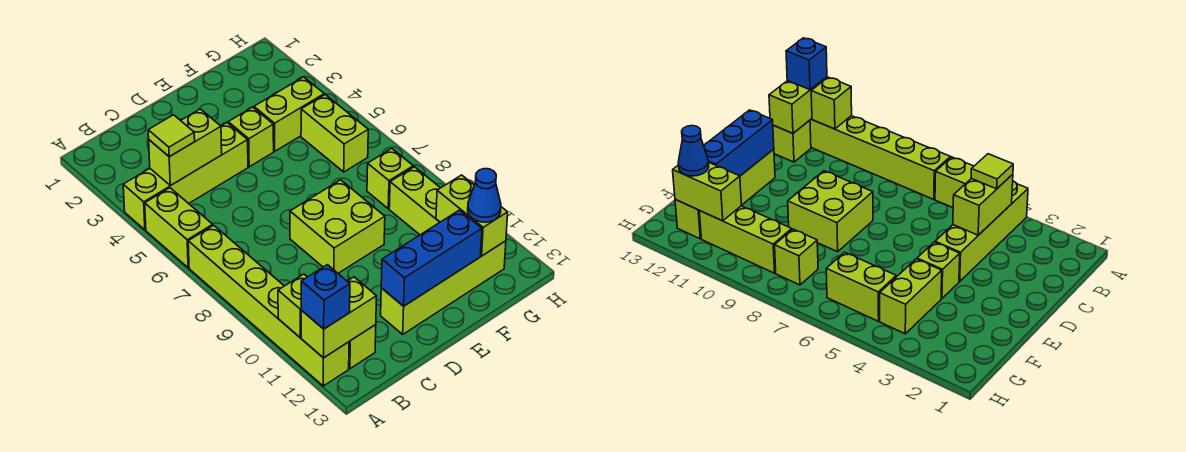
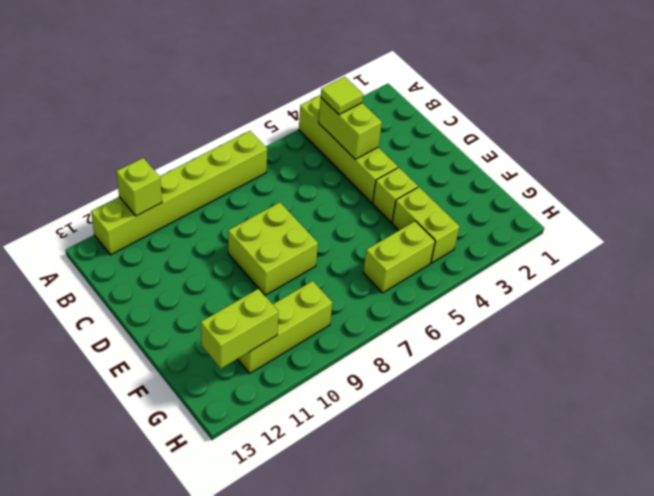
none -> lime 1x2 brick [145,188,213,268]
none -> lime 1x1 brick [349,325,376,369]
none -> lime 1x4 brick [381,241,506,334]

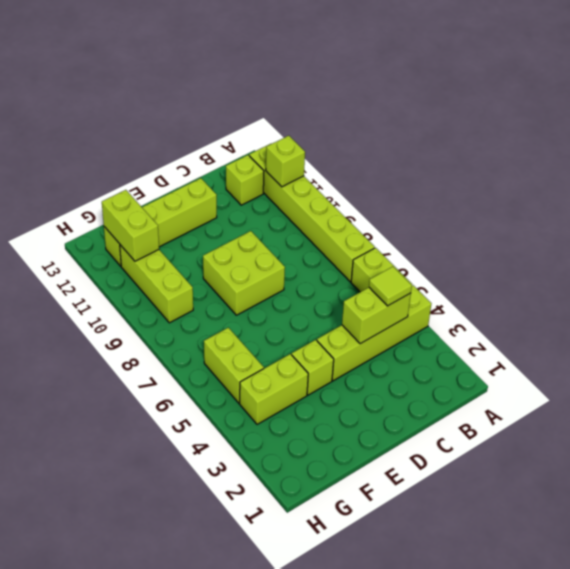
none -> lime 1x1 brick [367,148,413,209]
none -> lime 1x2 brick [301,277,377,358]
none -> blue 1x3 brick [381,210,482,306]

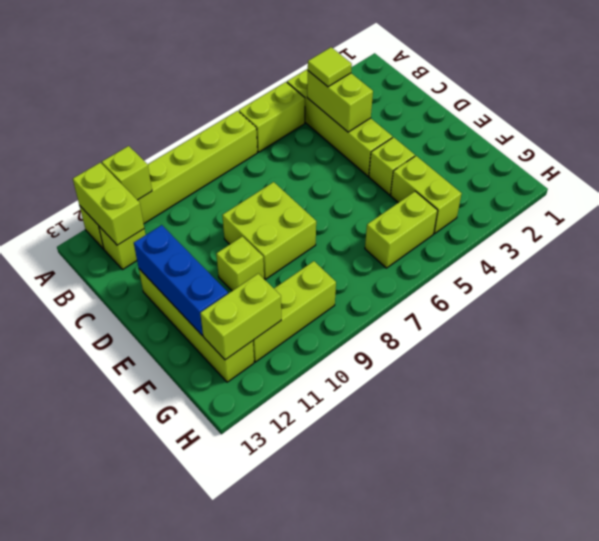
lime 1x1 brick [216,236,264,291] -> lime 1x1 brick moved to [367,148,413,209]
none -> blue 1x1 brick [301,265,350,329]
none -> blue 1x1 cone [468,169,501,222]

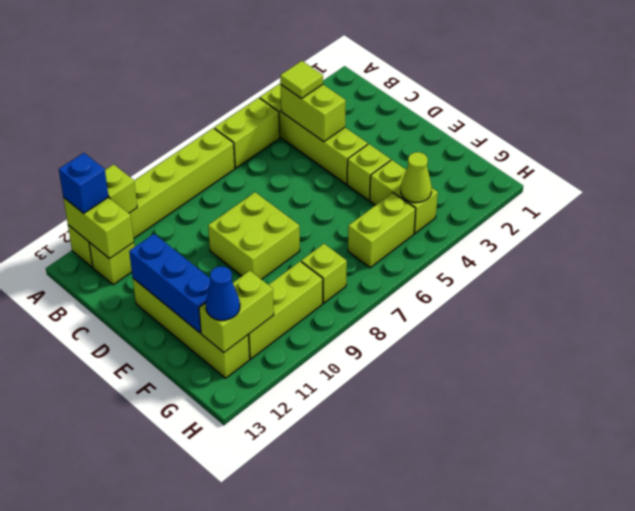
lime 1x1 cone [401,152,432,202] -> none

